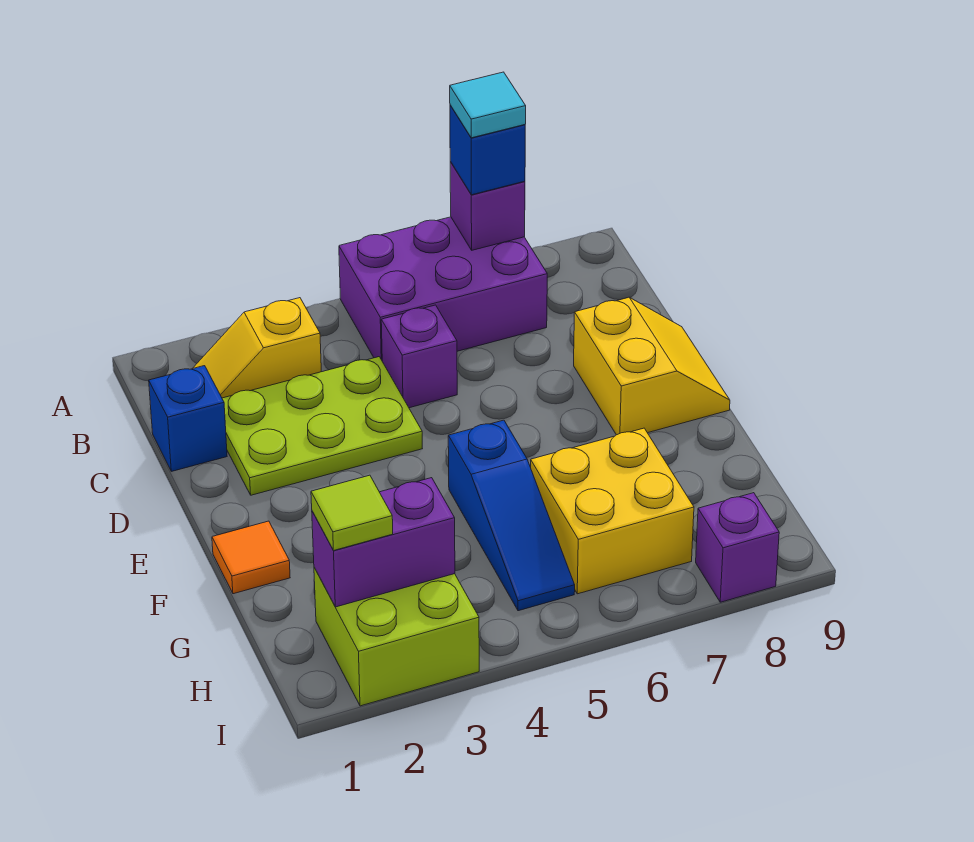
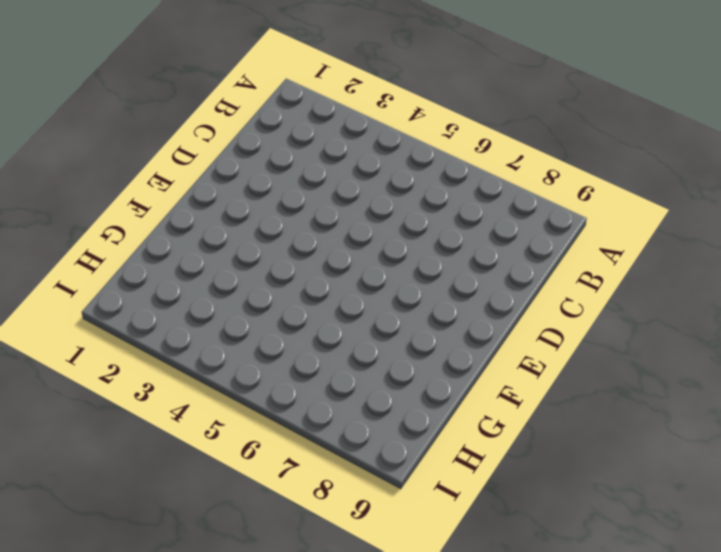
none -> purple 2x3 brick [339,217,547,360]
none -> yellow 1x2 slope [192,298,321,398]
none -> blue 1x1 brick [149,366,227,471]

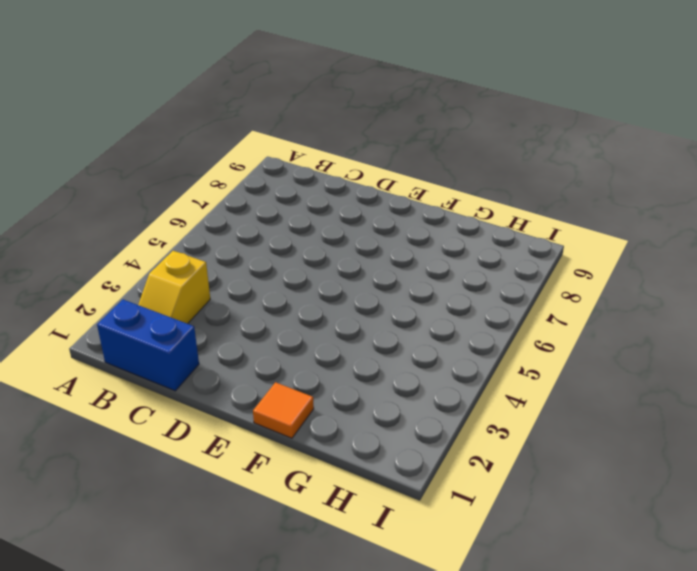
blue 1x2 brick [97,300,199,391] -> blue 1x1 brick [149,366,227,471]
none -> purple 2x3 brick [339,217,547,360]
none -> lime 2x3 plate [222,357,422,495]
none -> purple 1x1 brick [381,305,457,408]

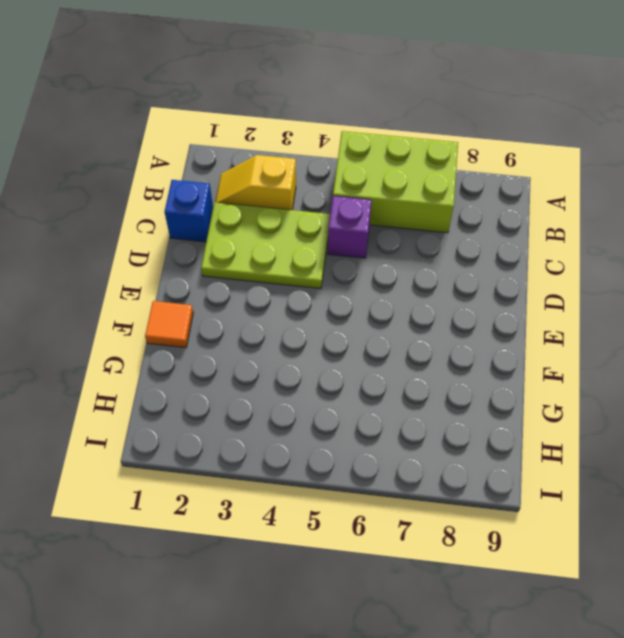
lime 2x3 brick [333,131,458,233] -> purple 2x3 brick [339,217,547,360]
none -> yellow 2x2 slope [574,297,730,435]
none -> blue 1x3 slope [448,420,575,611]
none -> yellow 2x2 brick [531,428,694,594]

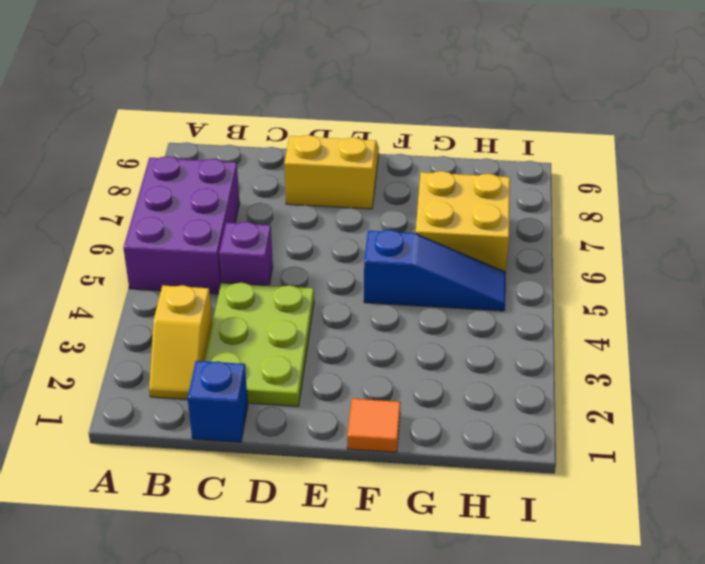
none -> lime 2x2 brick [314,568,479,706]
none -> purple 1x1 brick [696,493,779,602]
none -> purple 1x1 brick [450,162,525,250]

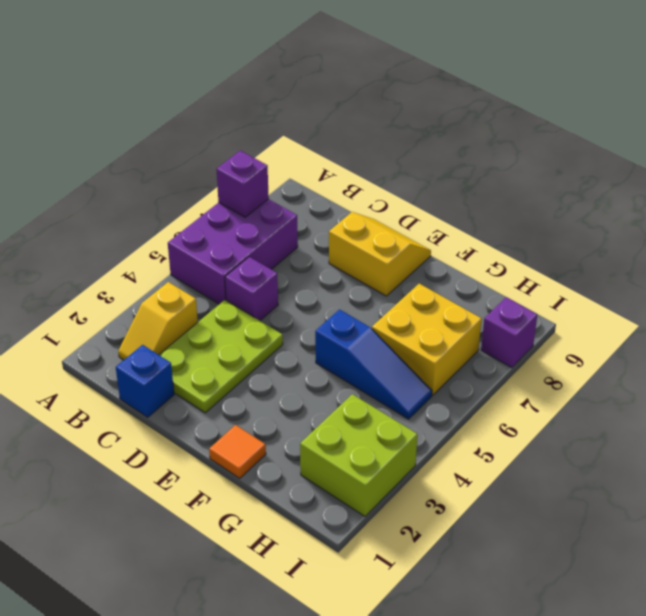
none -> purple 1x2 brick [312,478,455,607]
none -> blue 1x1 brick [450,105,525,195]
none -> lime 1x1 tile [311,475,393,550]

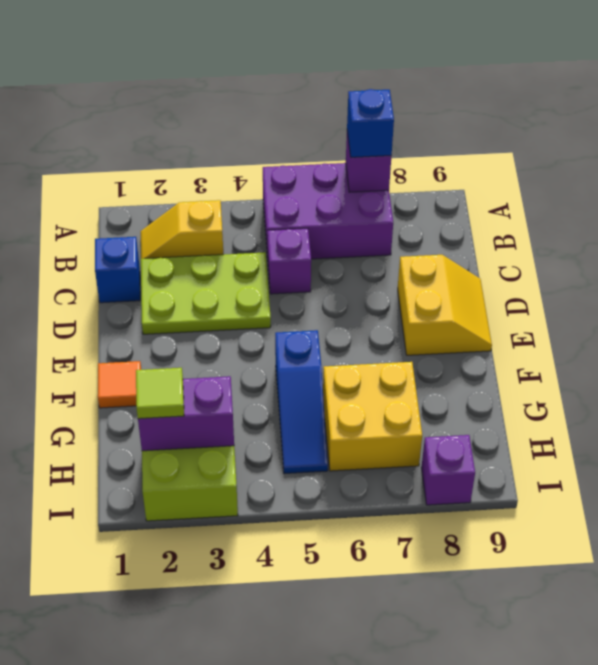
none -> cyan 1x1 tile [450,72,526,138]

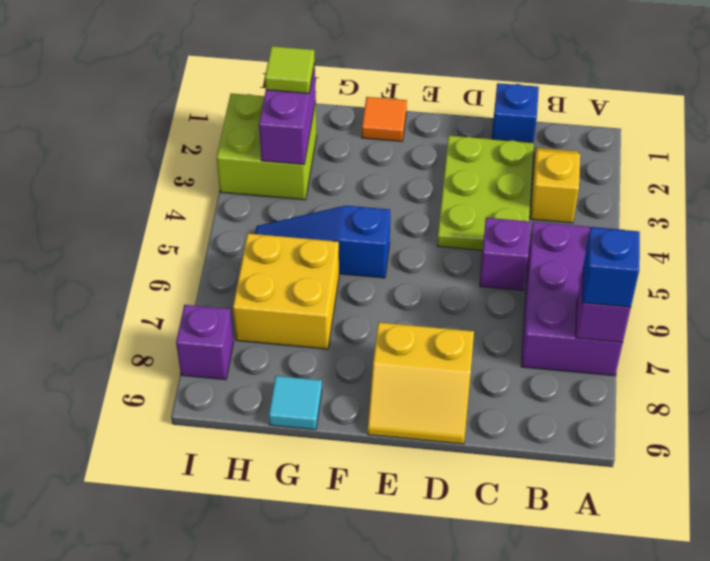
cyan 1x1 tile [269,376,322,430] -> cyan 1x1 tile moved to [450,72,526,138]

